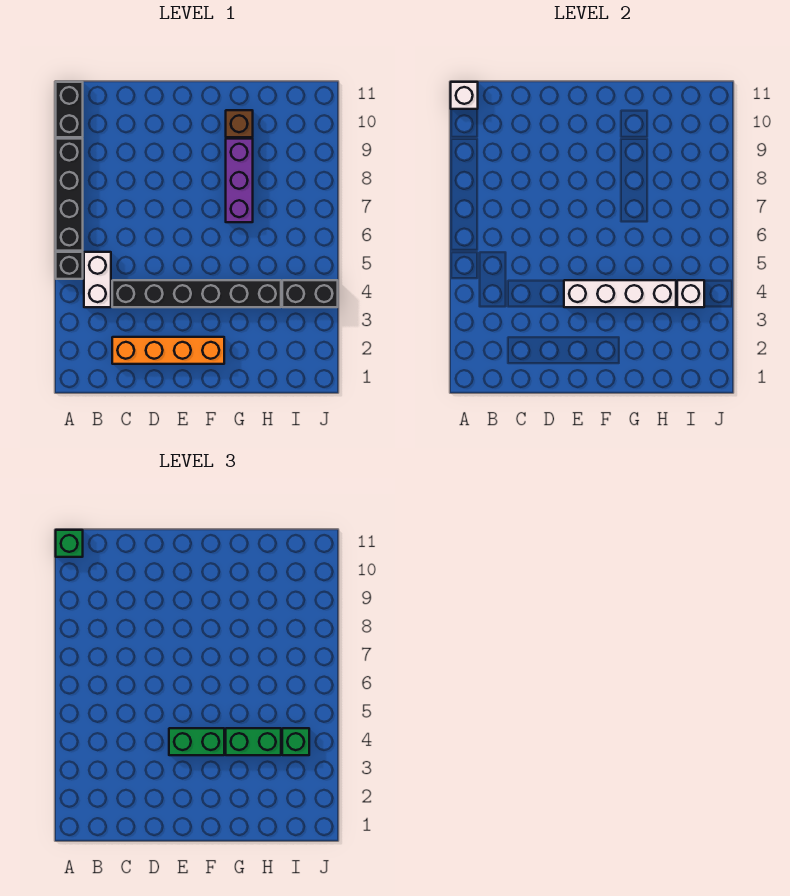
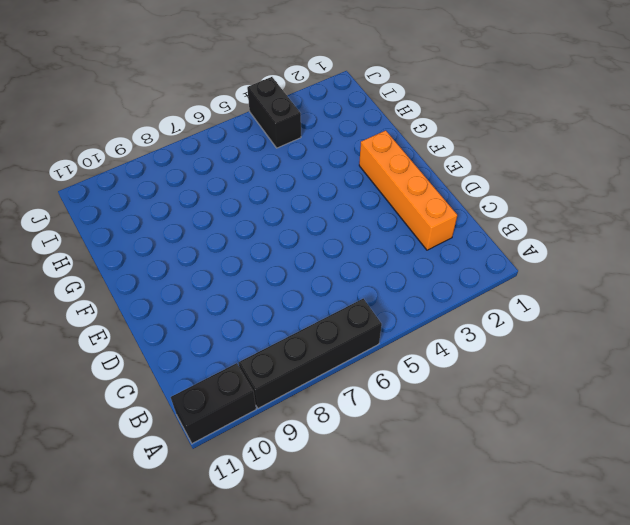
none -> black 1x1 brick [56,252,83,279]
none -> white 1x2 brick [84,252,111,307]
none -> black 1x6 brick [112,280,281,307]

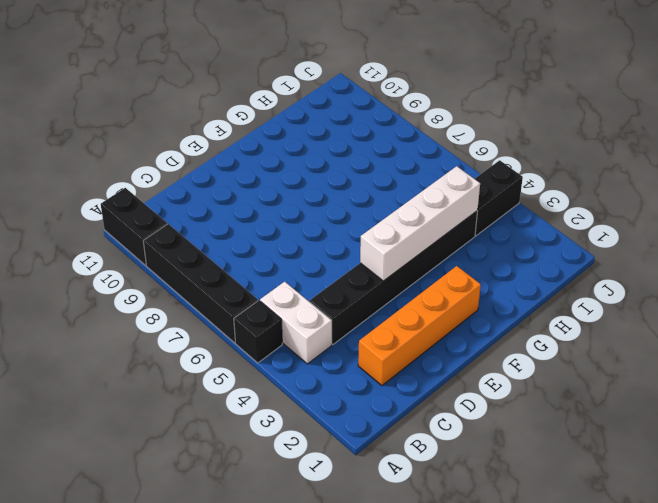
none -> purple 1x3 brick [226,139,253,222]
none -> brown 1x1 brick [226,110,253,137]
none -> white 1x1 brick [451,82,478,109]

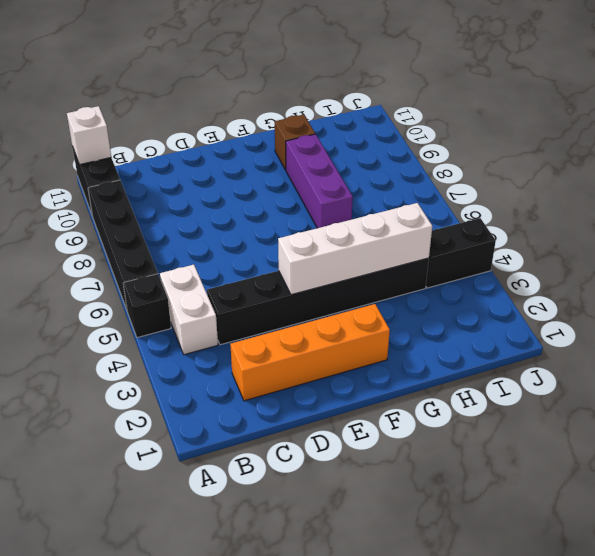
none -> white 1x1 brick [677,280,704,307]
none -> green 1x1 brick [56,530,83,557]
none -> green 1x2 brick [169,728,224,755]

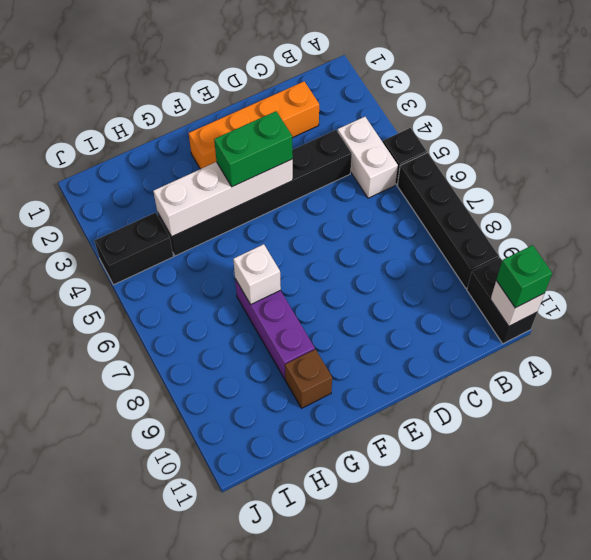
white 1x1 brick [233,244,281,304] -> white 1x1 brick moved to [677,280,704,307]
none -> green 1x2 brick [226,728,281,755]
none -> green 1x1 brick [282,728,309,755]

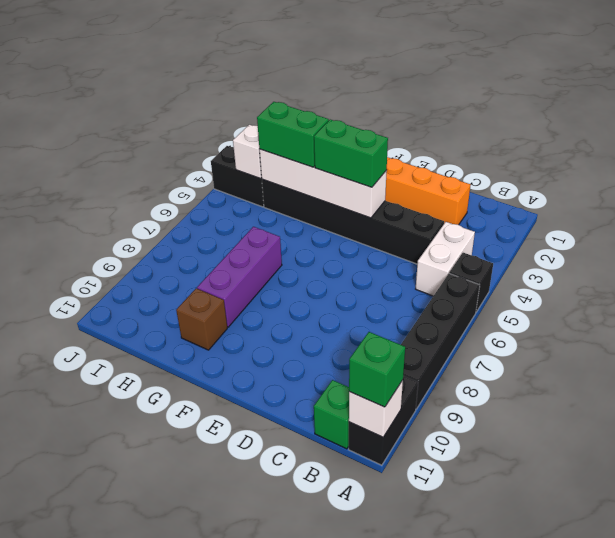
green 1x1 brick [314,380,349,449] -> green 1x1 brick moved to [282,728,309,755]

